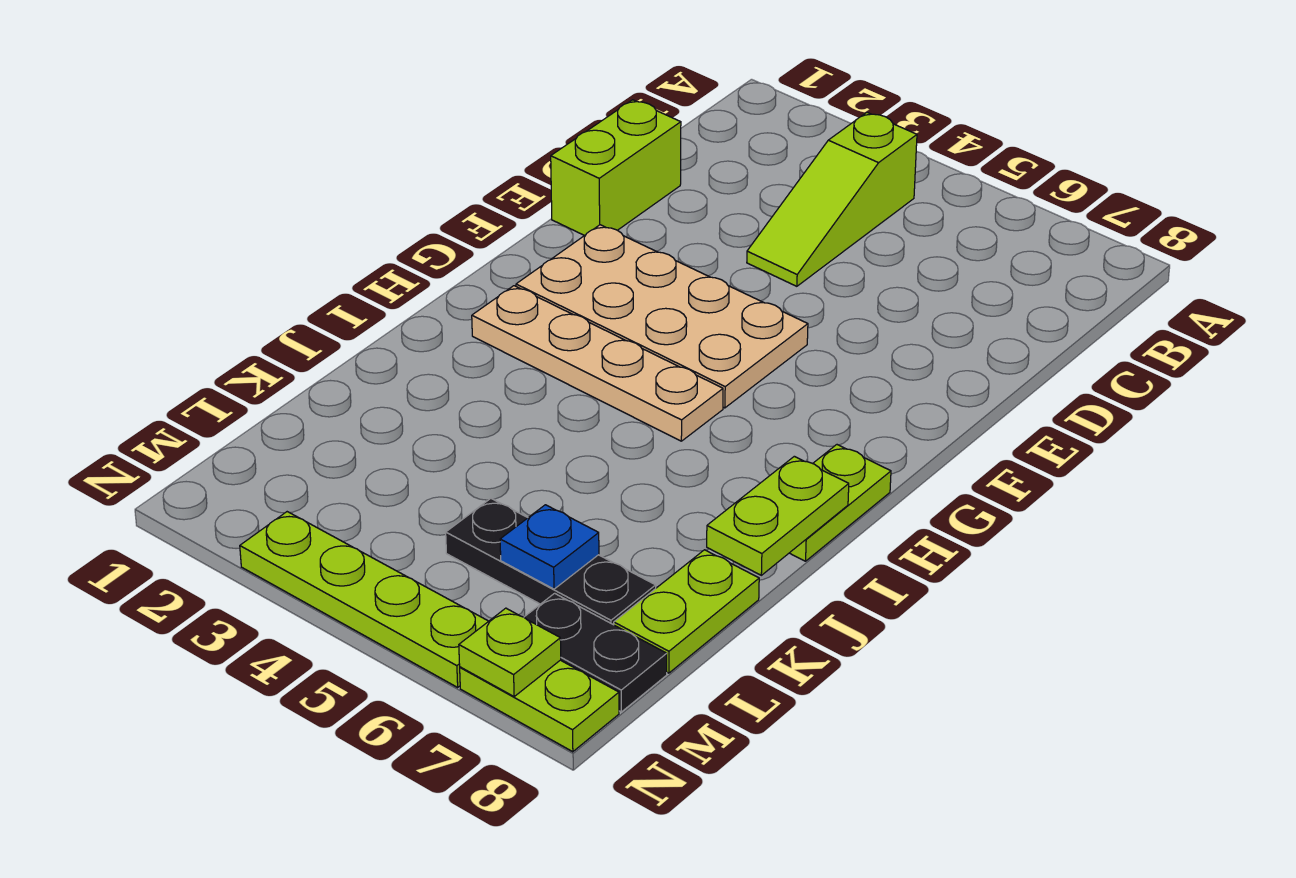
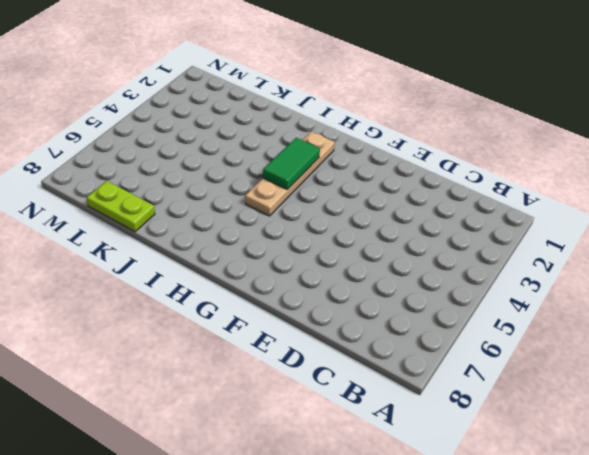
green 1x2 tile [263,138,320,189] -> none
none -> lime 1x3 slope [747,113,917,286]
none -> lime 1x2 brick [551,100,681,236]
none -> tan 2x4 plate [516,225,808,408]

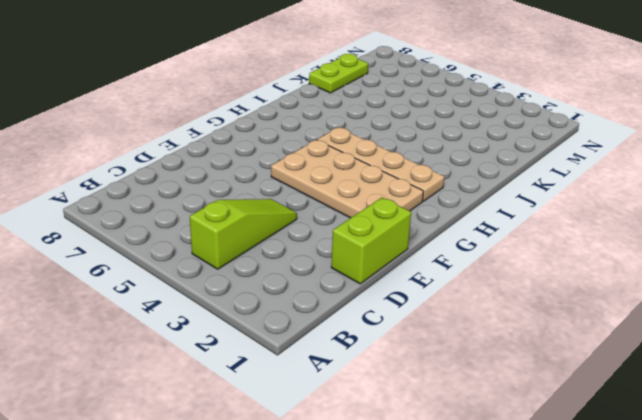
none -> lime 1x2 plate [790,445,891,561]
none -> black 1x3 plate [446,499,656,625]
none -> black 1x2 plate [524,593,667,712]

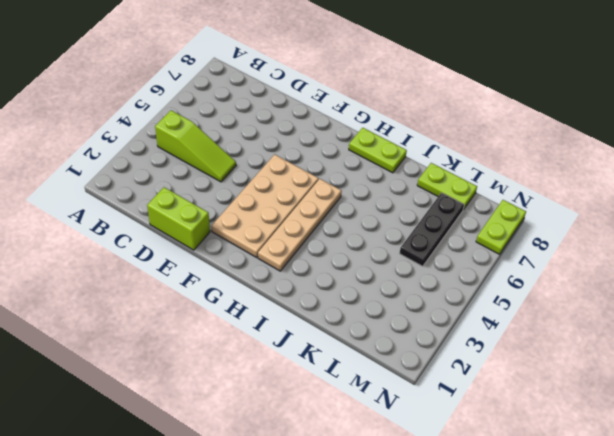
none -> black 1x2 plate [524,593,667,712]
none -> lime 1x4 plate [240,512,488,687]
none -> lime 1x2 plate [707,456,849,575]

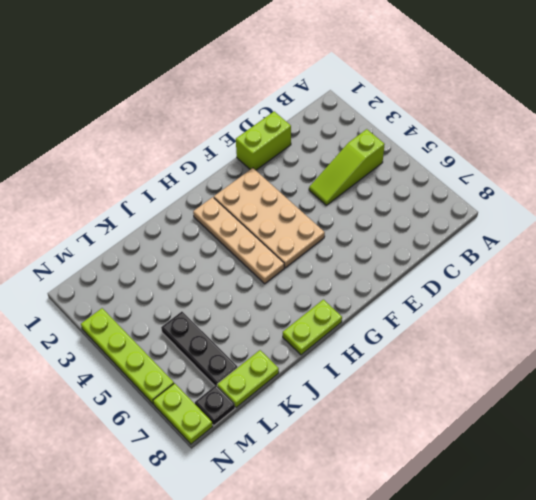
black 1x1 plate [195,385,235,426] -> black 1x2 plate [524,593,667,712]
none -> lime 1x2 plate [707,456,849,575]
none -> blue 1x1 plate [500,505,599,589]
none -> lime 1x1 plate [459,608,561,697]

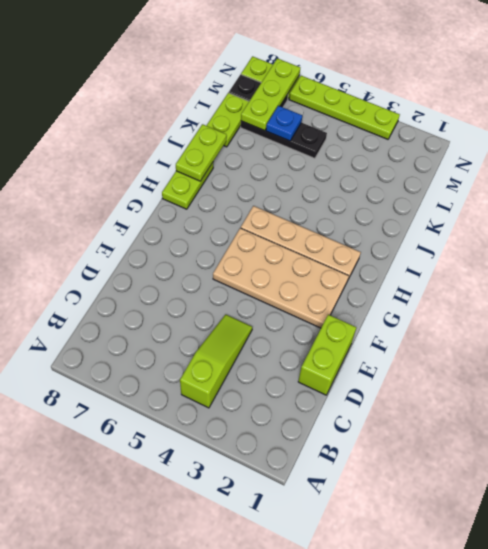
lime 1x3 plate [241,58,300,131] -> lime 1x1 plate [459,608,561,697]

